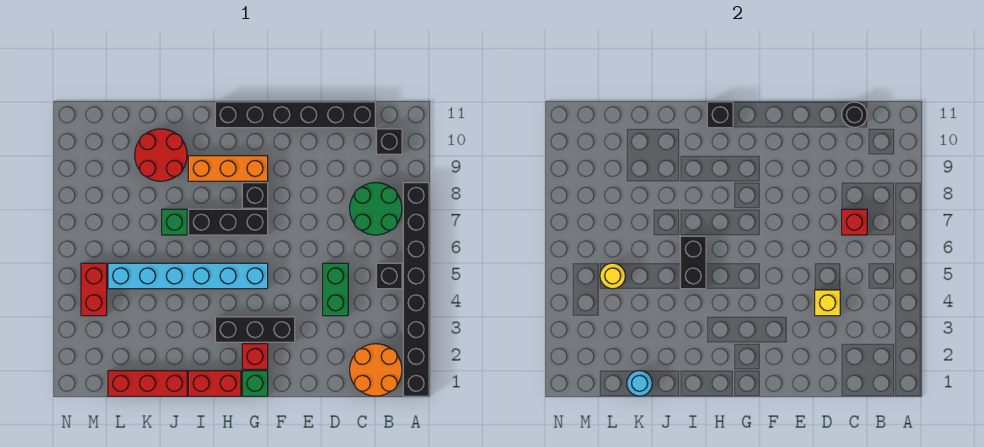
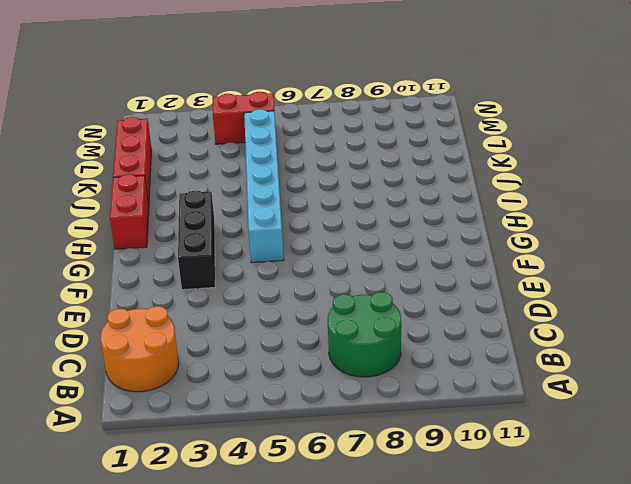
none -> black 1x8 brick [403,183,429,396]
none -> black 1x1 brick [376,263,402,289]
none -> black 1x1 brick [376,129,402,154]

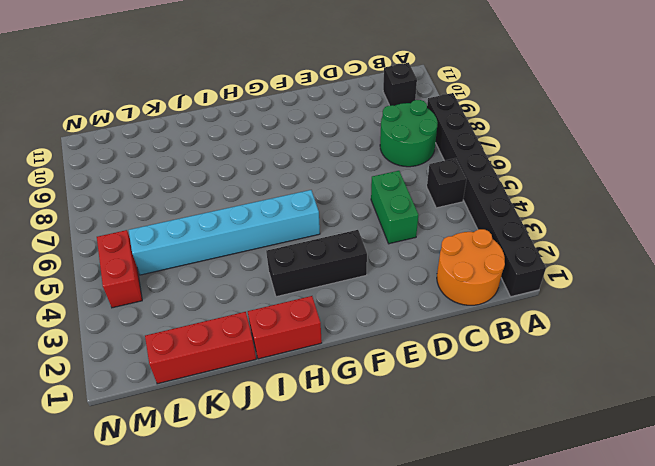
none -> black 1x6 brick [215,102,375,128]
none -> green 1x1 brick [242,371,268,396]
none -> red 1x1 brick [242,344,268,369]

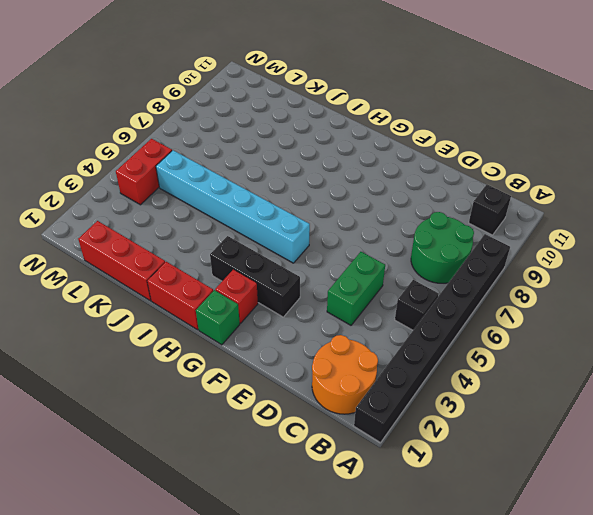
none -> black 1x6 brick [215,102,375,128]
none -> black 1x3 brick [188,209,268,235]
none -> black 1x1 brick [242,183,268,208]

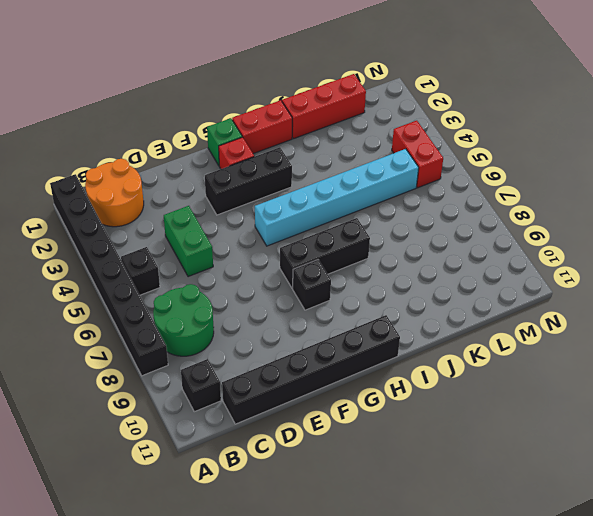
none -> orange 1x3 brick [188,156,268,181]
none -> green 1x1 brick [162,209,187,235]
none -> red 2x2 round brick [135,129,187,181]

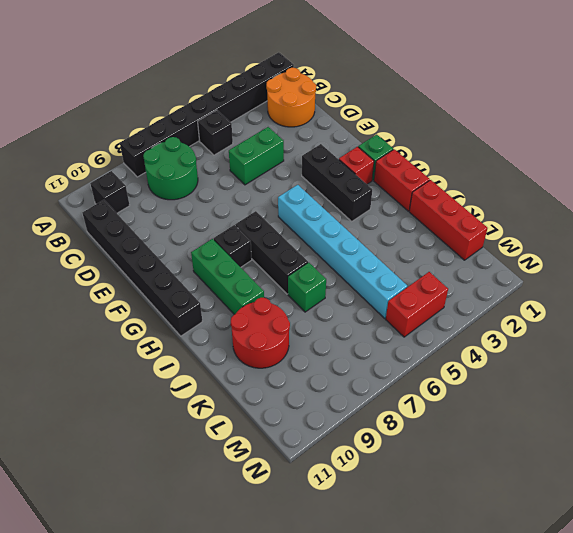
green 1x3 brick [191,239,264,315] -> orange 1x3 brick [188,156,268,181]
none -> red 1x1 brick [842,209,867,235]
none -> black 1x1 round brick [842,102,867,128]
none -> yellow 1x1 brick [815,290,840,316]

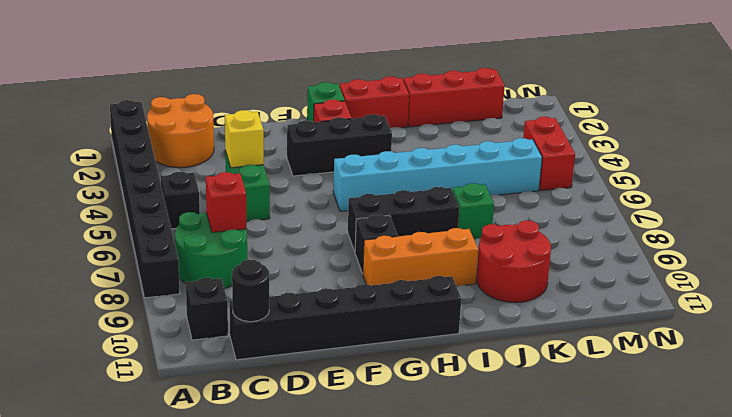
none -> black 1x1 brick [707,102,733,128]
none -> black 1x2 brick [680,236,706,289]
none -> cyan 1x1 round brick [627,371,652,396]

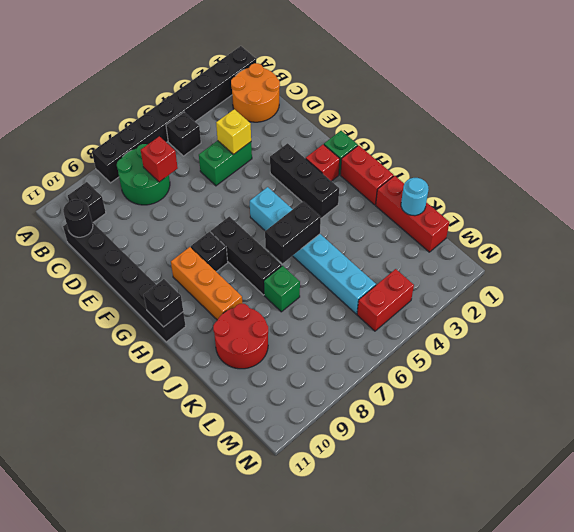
none -> yellow 1x1 round brick [600,263,625,289]

